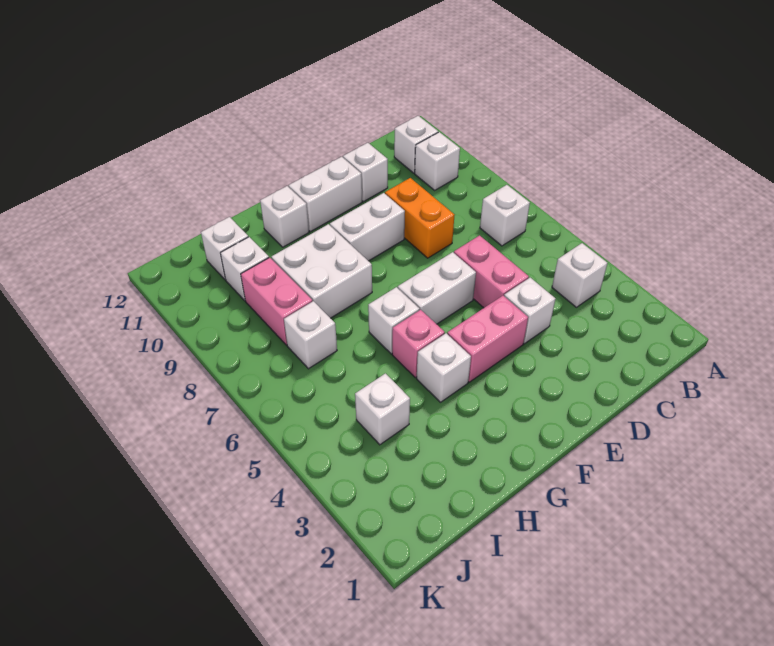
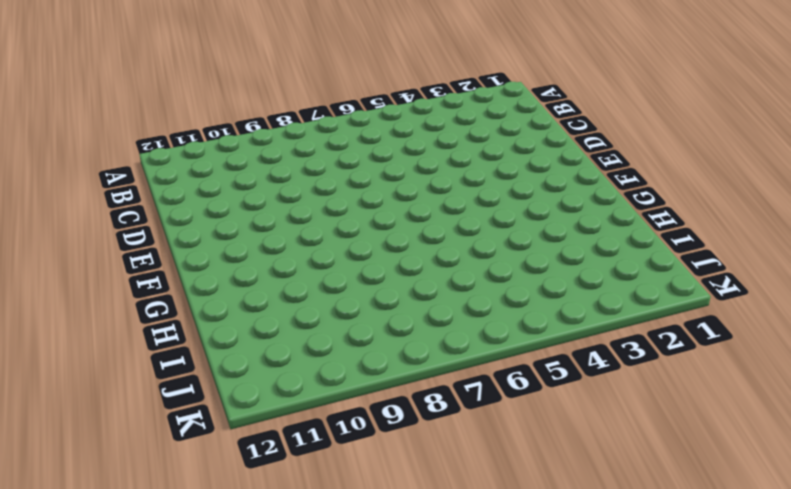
none -> white 1x1 brick [552,243,607,307]
none -> white 1x1 brick [480,185,530,246]
none -> white 1x1 brick [415,132,460,190]

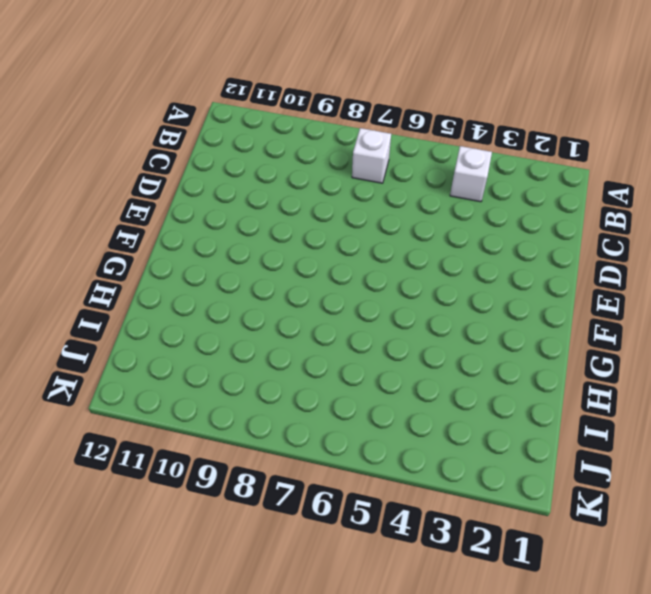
none -> white 1x1 brick [415,132,460,190]
none -> white 1x1 brick [394,116,438,173]
none -> white 1x1 brick [504,278,555,344]

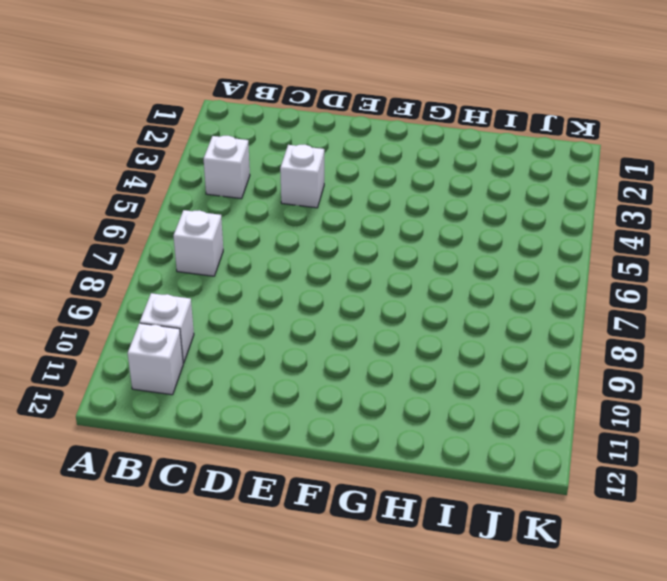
none -> pink 1x2 brick [454,235,529,308]
none -> orange 1x2 brick [385,178,455,258]
none -> white 1x1 brick [343,143,388,202]

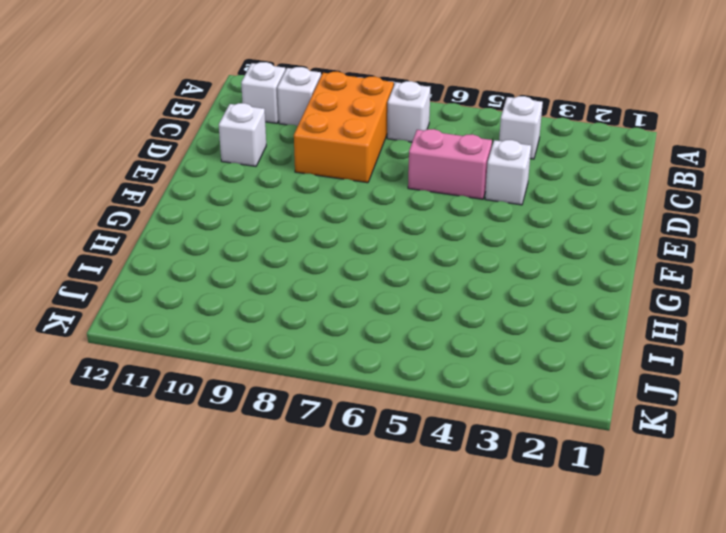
orange 2x3 brick [294,72,394,183] -> orange 1x2 brick [385,178,455,258]
none -> pink 1x2 brick [447,296,528,382]
none -> white 1x2 brick [398,252,476,324]
none -> white 1x2 brick [330,193,405,261]

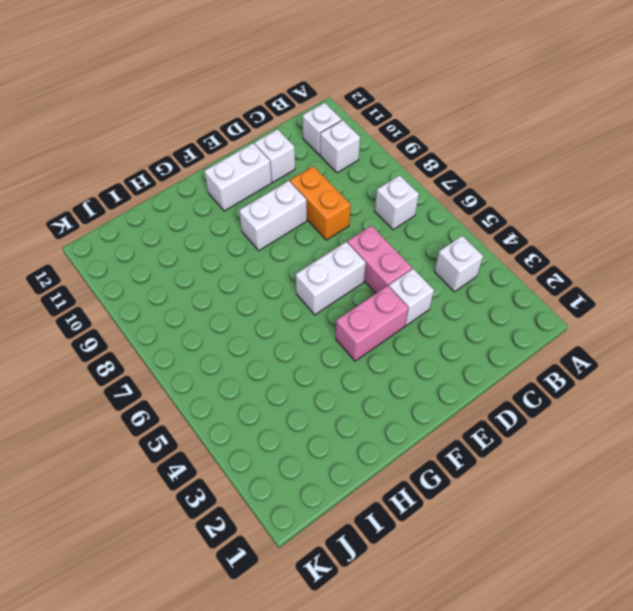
none -> white 1x1 brick [417,333,471,402]
none -> pink 1x1 brick [392,310,445,378]
none -> white 1x1 brick [368,287,420,354]

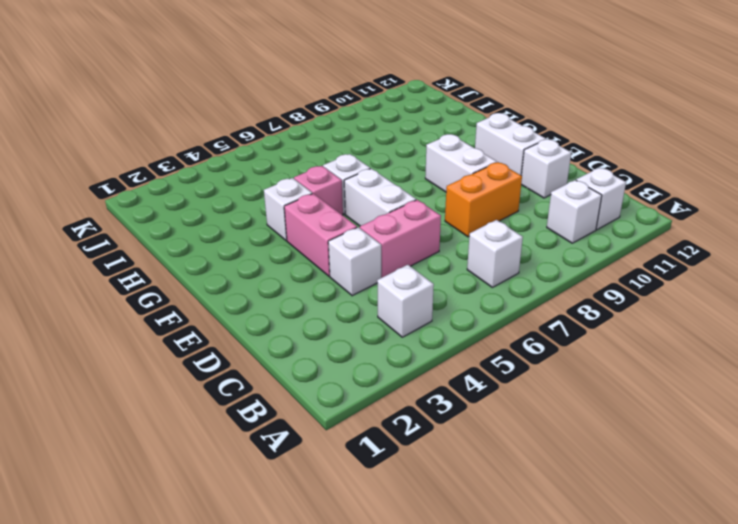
none -> white 2x2 brick [271,224,372,318]
none -> white 1x1 brick [260,186,309,247]
none -> white 1x1 brick [355,373,410,445]

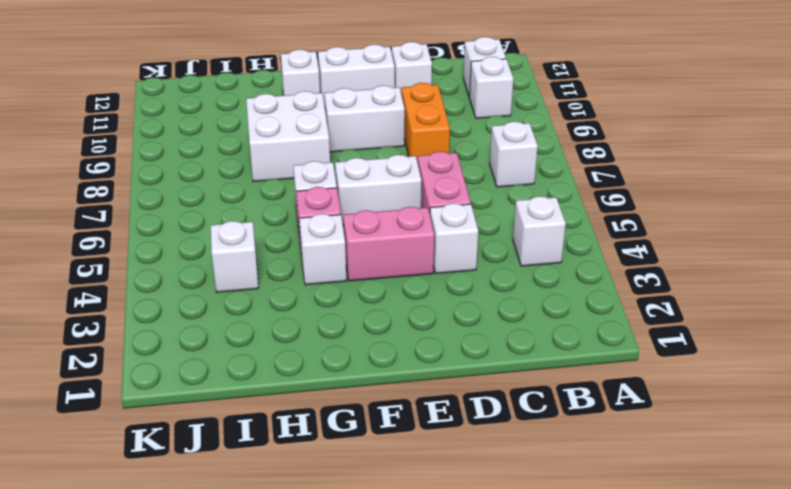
none -> white 1x1 brick [284,301,337,369]
none -> pink 1x2 brick [241,258,312,345]
none -> white 1x1 brick [221,237,269,301]

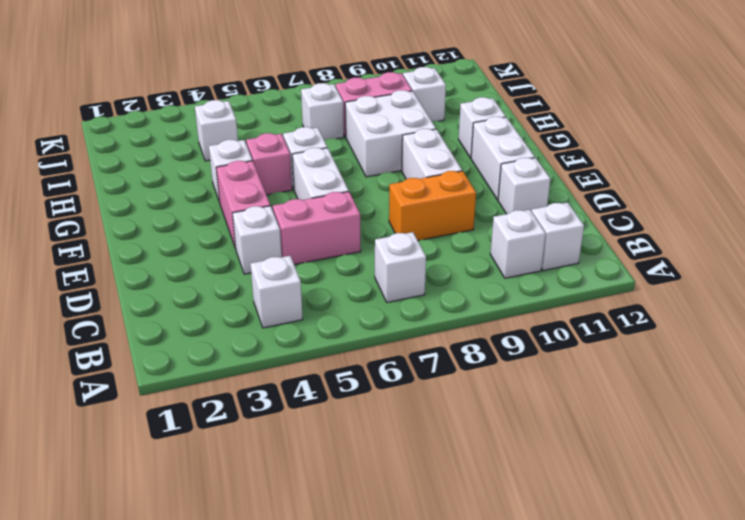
none -> white 1x1 brick [201,217,248,280]

